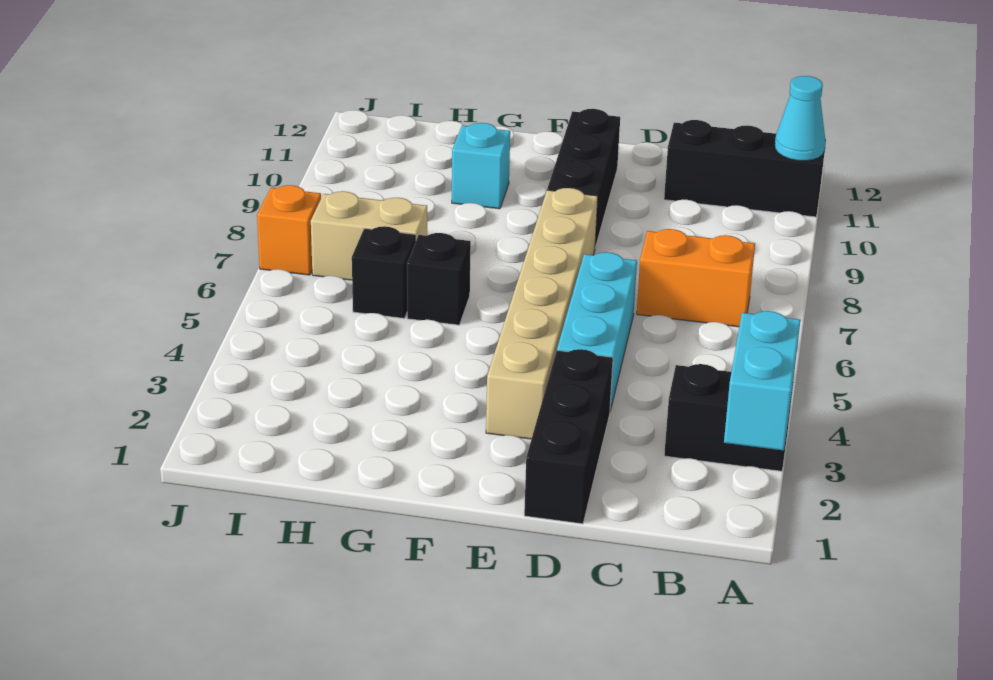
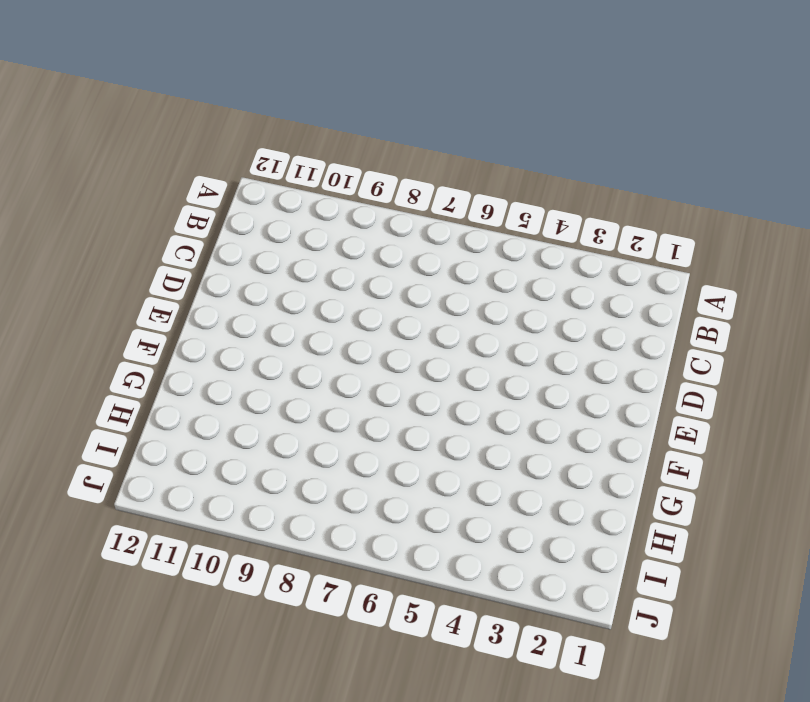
none -> black 1x2 brick [664,364,793,471]
none -> black 1x3 brick [664,120,826,217]
none -> orange 1x2 brick [637,229,755,327]

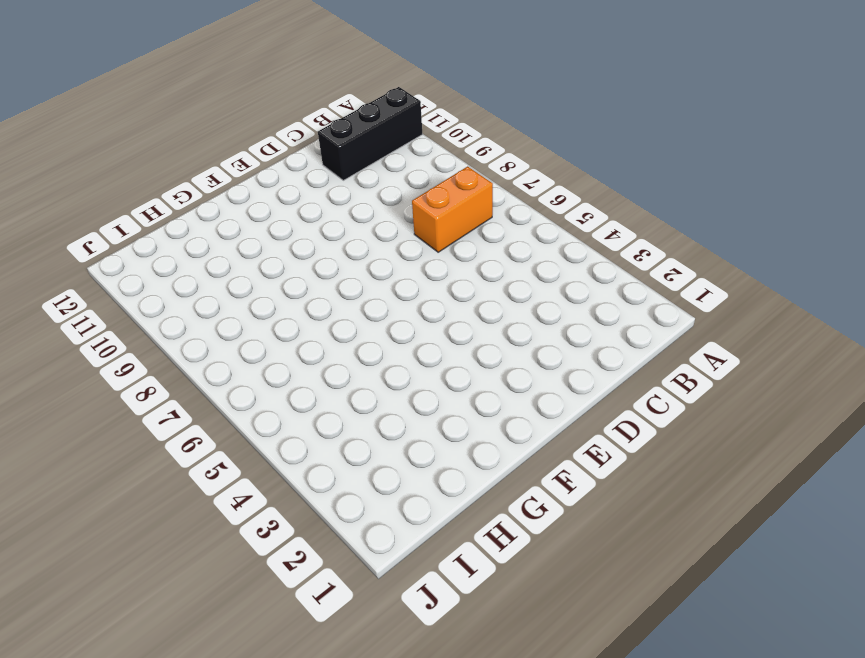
none -> black 1x2 brick [664,364,793,471]
none -> black 1x3 brick [524,349,613,524]
none -> cyan 1x3 brick [557,252,637,411]

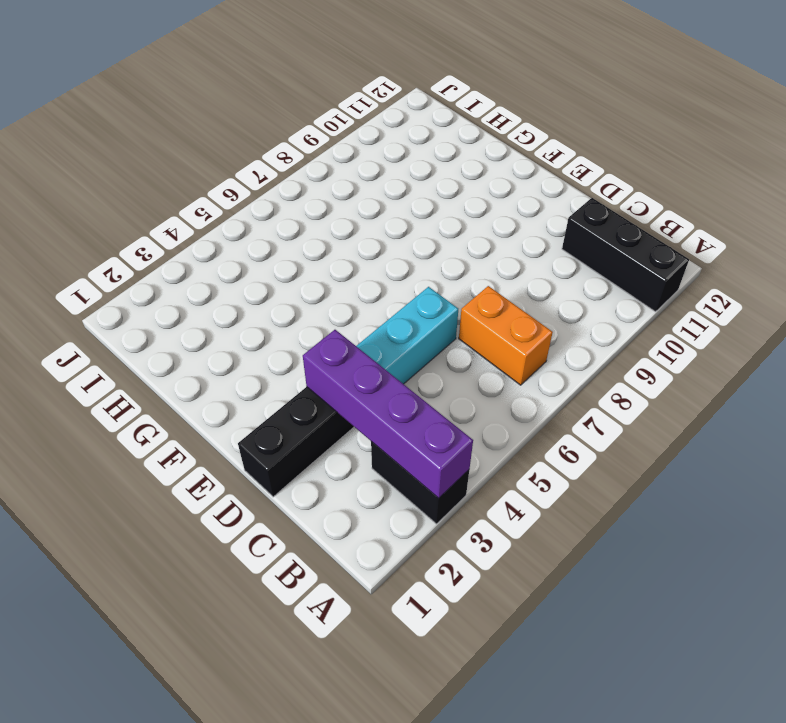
purple 1x4 brick [303,330,473,498] -> cyan 1x2 brick [724,311,800,450]
none -> tan 1x6 brick [486,188,598,439]
none -> black 1x3 brick [547,109,620,248]
none -> black 1x1 brick [407,233,471,325]

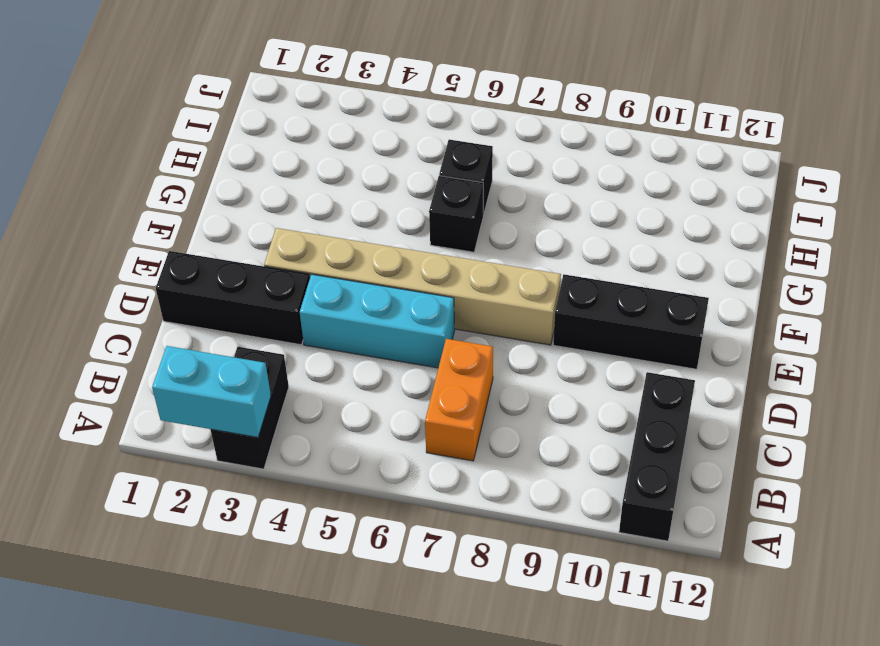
none -> cyan 1x1 brick [452,123,510,209]
none -> tan 1x2 brick [311,191,427,280]
none -> orange 1x1 brick [257,185,321,275]

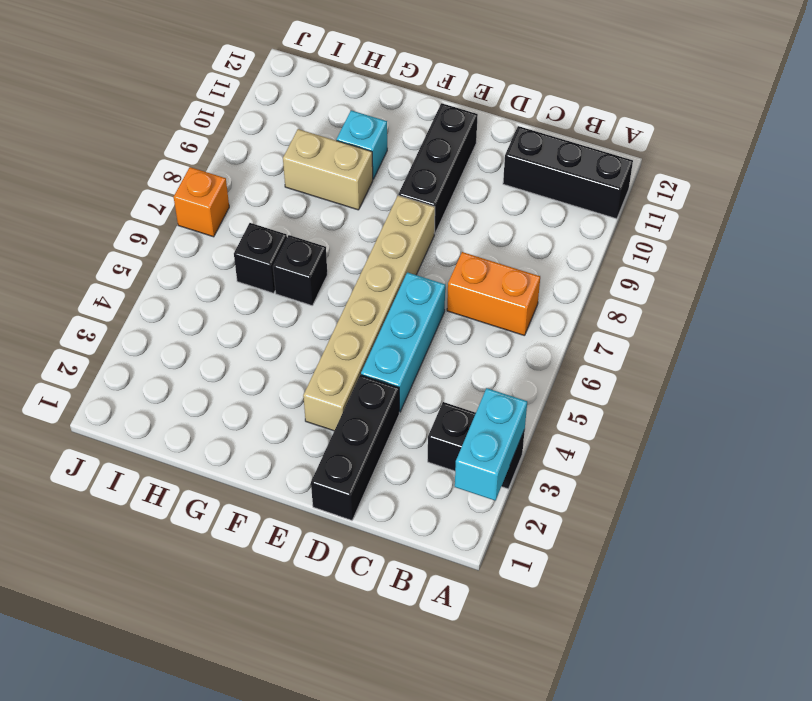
tan 1x2 brick [283,129,373,210] -> tan 1x2 brick moved to [311,191,427,280]
none -> cyan 1x1 cone [775,76,826,161]

